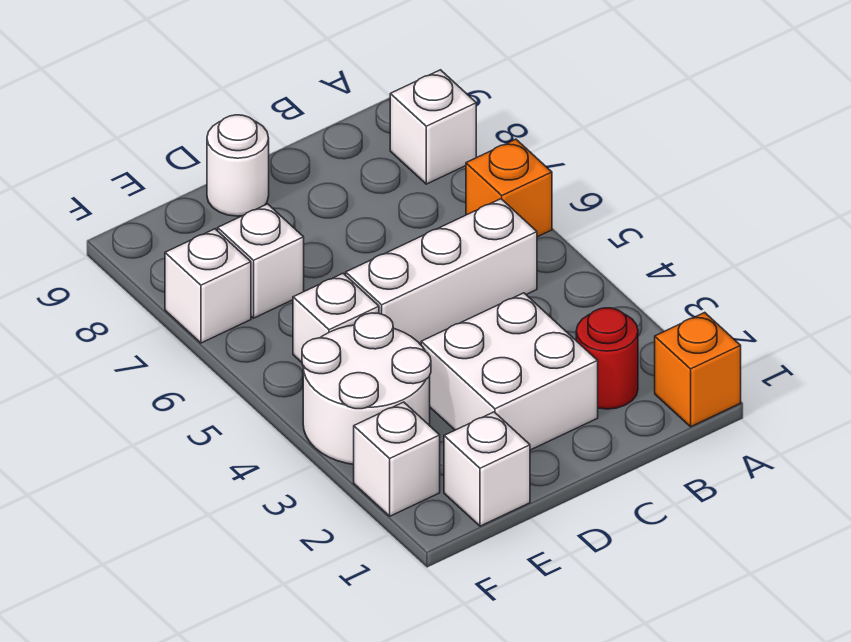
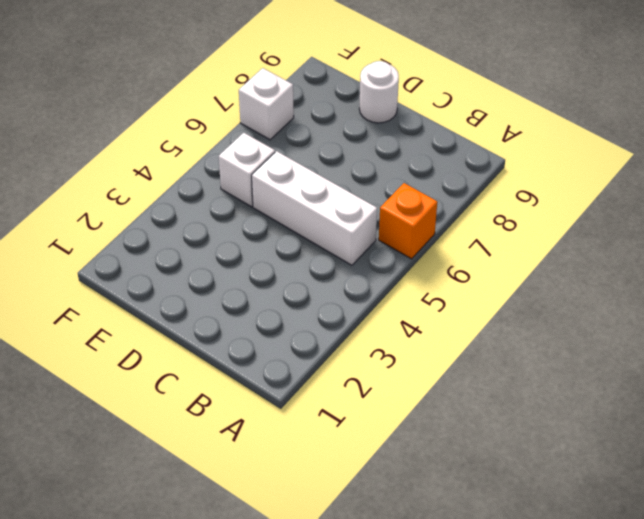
none -> orange 1x1 brick [655,312,741,427]
none -> white 1x1 brick [390,70,476,184]
none -> red 1x1 round brick [576,308,638,409]

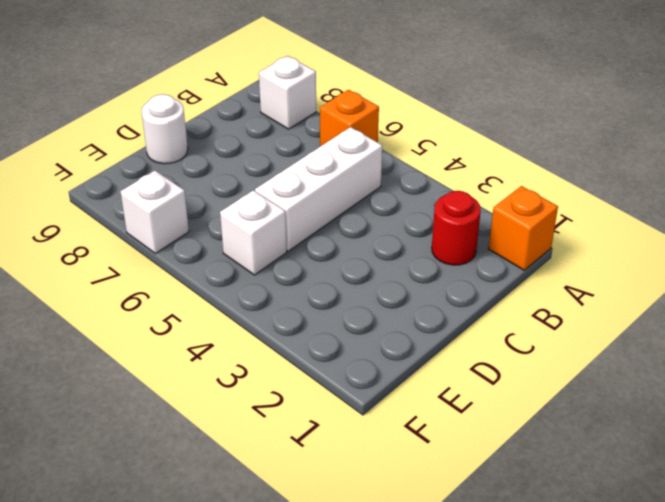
none -> white 2x2 brick [421,293,598,450]
none -> white 1x1 brick [444,412,530,526]
none -> white 2x2 round brick [302,313,431,464]

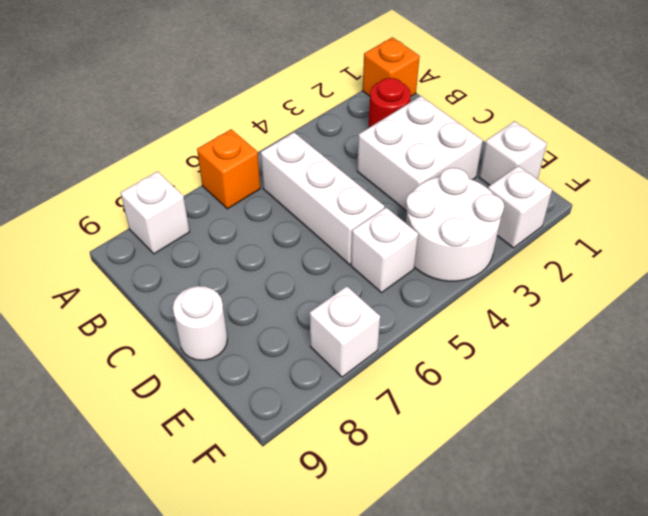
none -> white 1x1 brick [218,204,304,318]

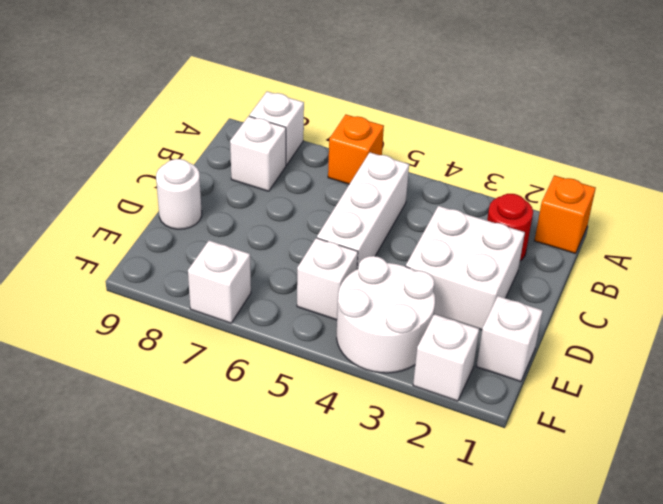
white 1x1 brick [230,116,286,191] -> white 1x1 brick moved to [218,204,304,318]

